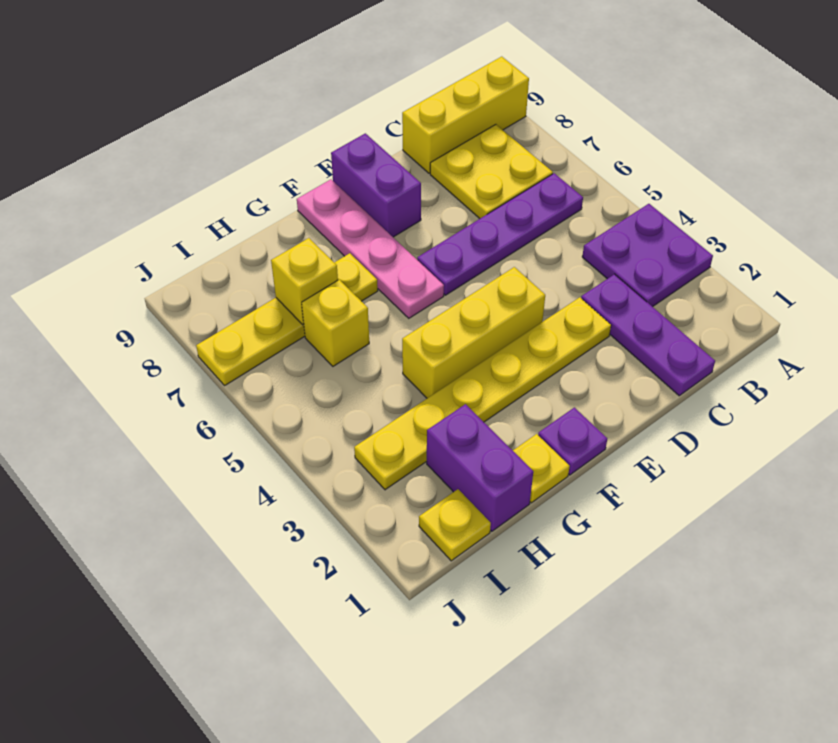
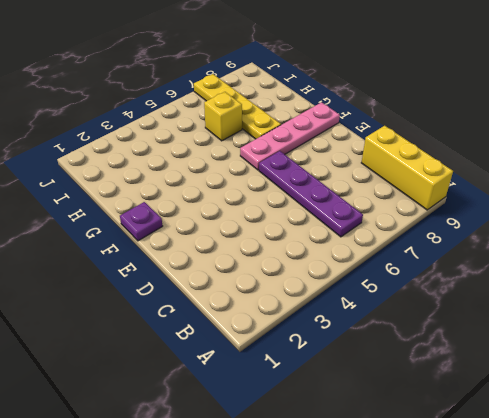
none -> purple 2x2 plate [582,204,713,307]
none -> yellow 2x2 plate [430,125,553,219]
none -> purple 1x3 plate [581,274,715,396]

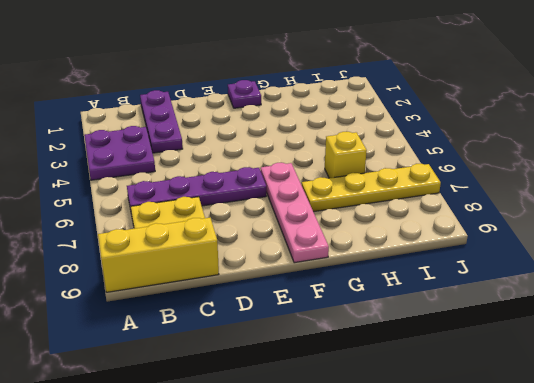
none -> yellow 1x6 plate [354,297,611,490]
none -> yellow 1x3 brick [402,267,545,398]
none -> purple 1x2 brick [331,133,421,237]

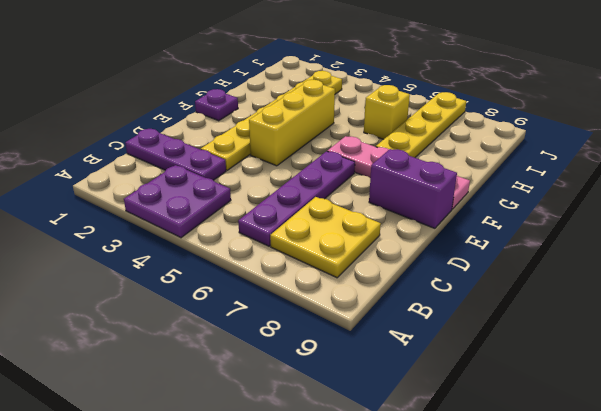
none -> yellow 1x3 brick [402,57,529,173]
none -> yellow 1x1 plate [513,434,570,503]
none -> purple 1x2 brick [427,404,533,531]

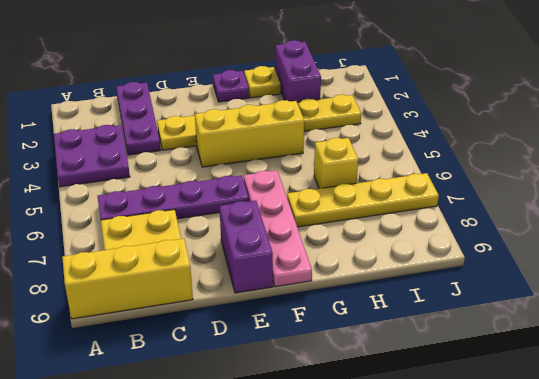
none -> yellow 1x1 plate [419,489,491,561]
none -> yellow 1x1 brick [271,238,338,325]

